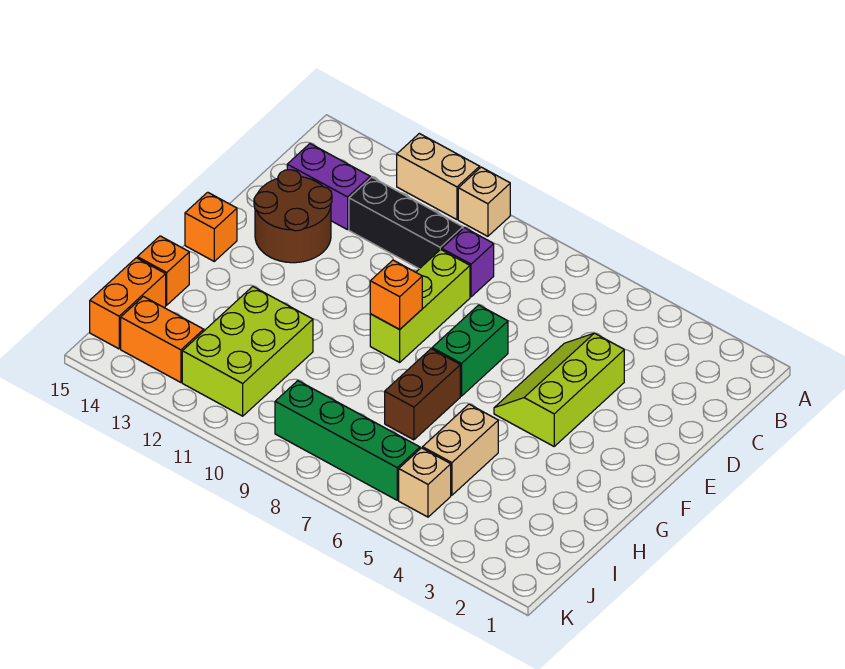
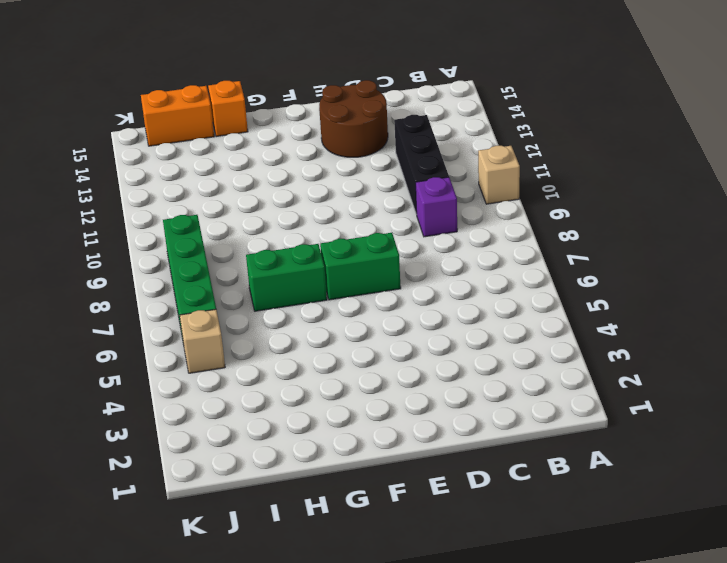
green 1x2 brick [246,244,327,311] -> brown 1x2 brick [385,349,460,440]
none -> tan 1x2 brick [397,133,480,220]
none -> purple 1x2 brick [287,144,370,230]
none -> lime 2x3 slope [494,333,624,446]

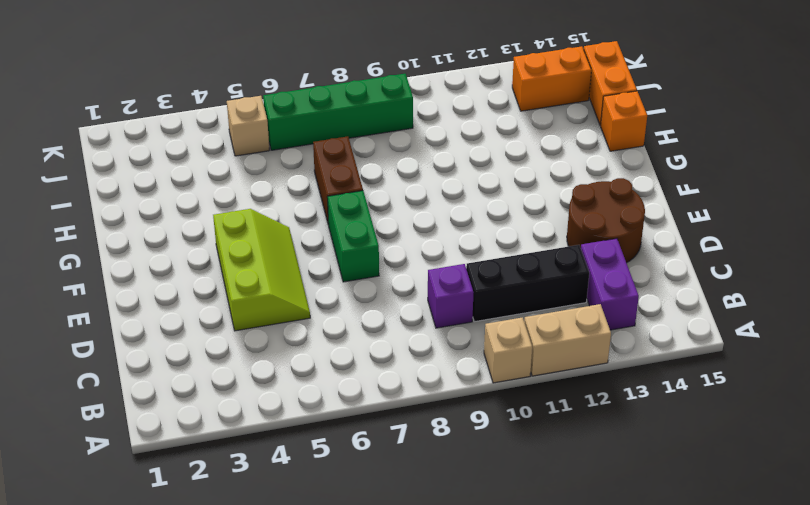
purple 1x2 brick [581,239,639,330] -> purple 1x2 brick turned to [287,144,370,230]
none -> lime 1x3 brick [370,249,470,362]
none -> orange 1x1 brick [185,192,237,261]
none -> tan 1x2 brick [423,404,498,495]

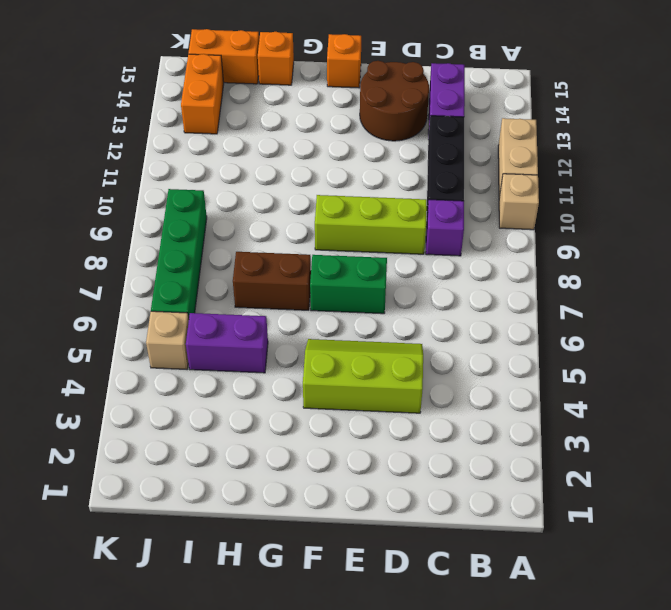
purple 1x2 brick [186,313,268,373] -> tan 1x2 brick [423,404,498,495]
none -> lime 2x3 brick [182,287,313,416]
none -> orange 1x1 brick [370,260,422,329]

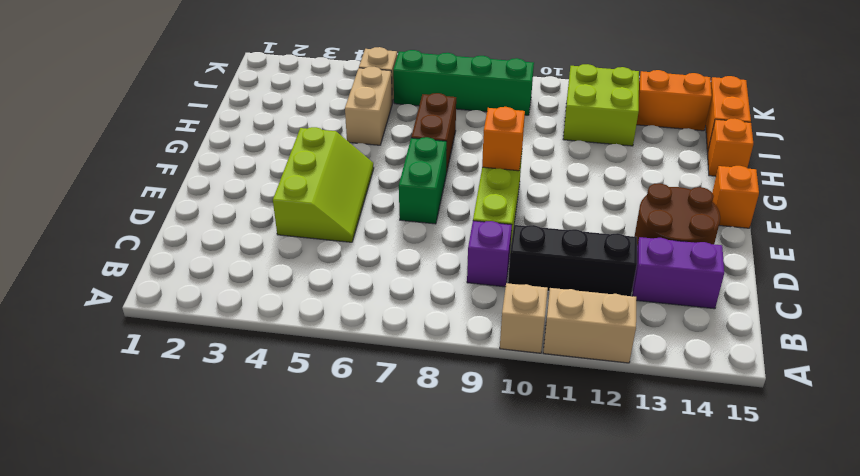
lime 2x2 brick [563,64,639,146] -> lime 2x3 brick [182,287,313,416]

